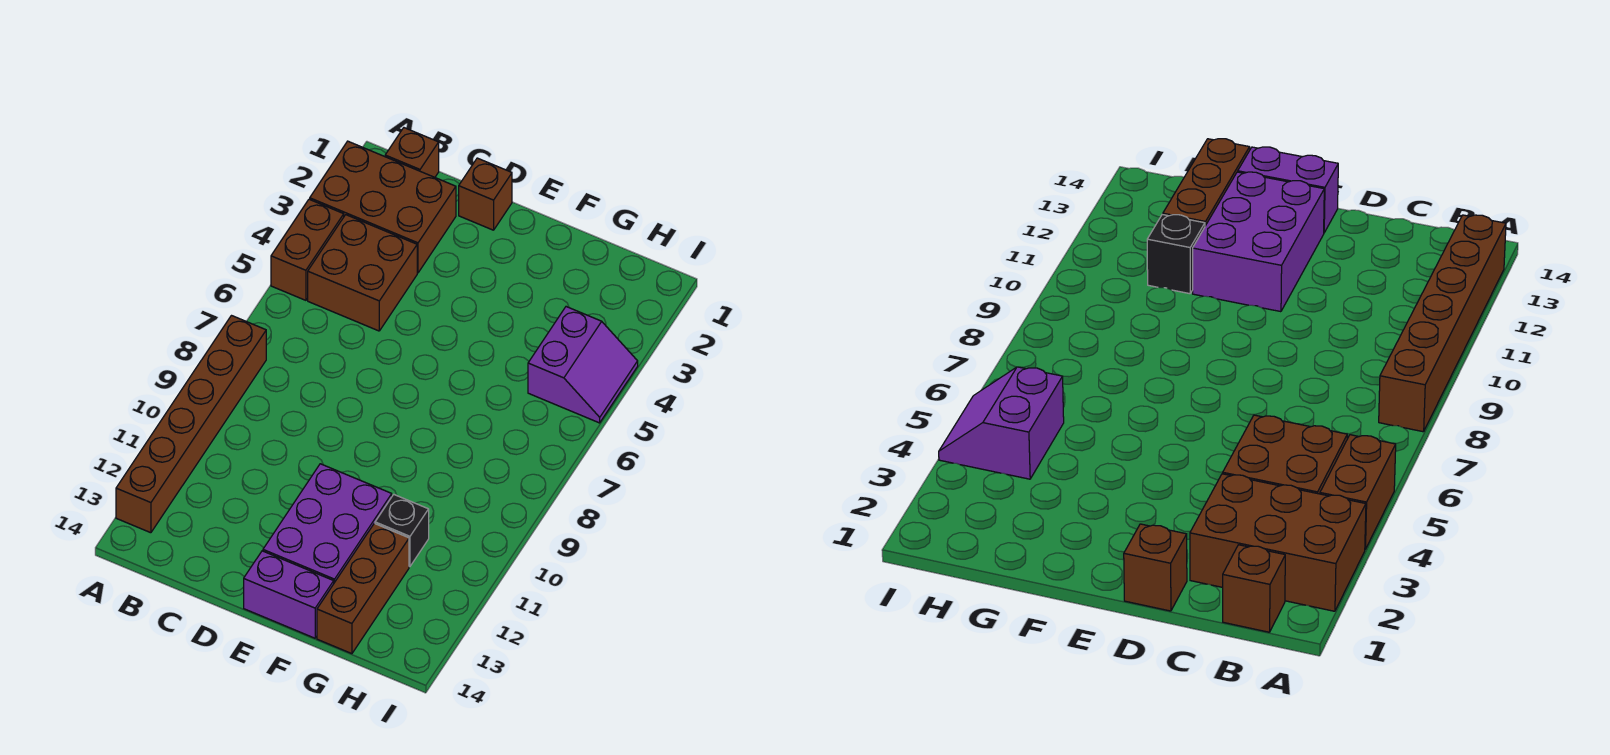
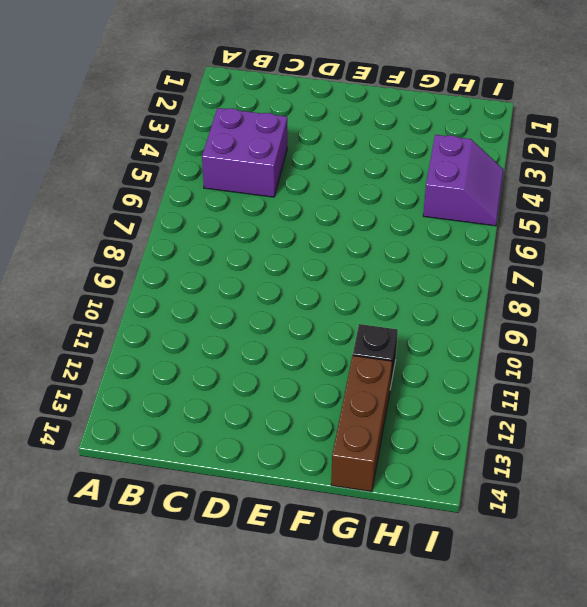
purple 2x2 brick [202,108,287,197] -> brown 2x2 brick [308,215,417,331]
none -> brown 2x3 brick [310,141,456,273]
none -> brown 1x2 brick [271,199,344,300]

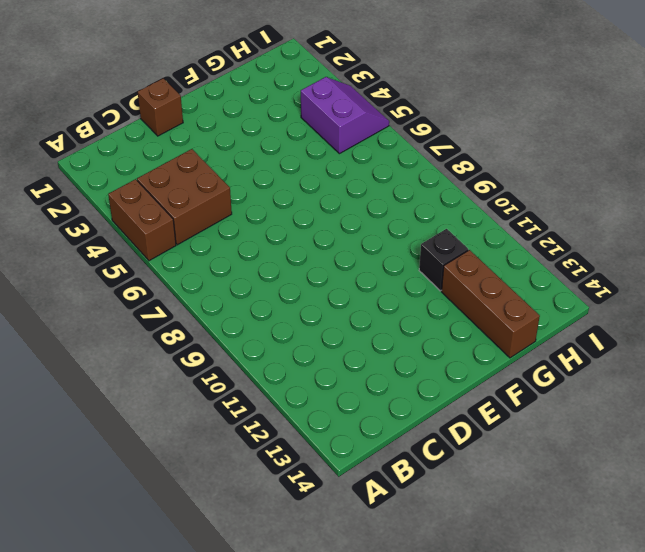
none -> brown 2x3 brick [310,141,456,273]
none -> brown 1x6 brick [116,316,266,533]

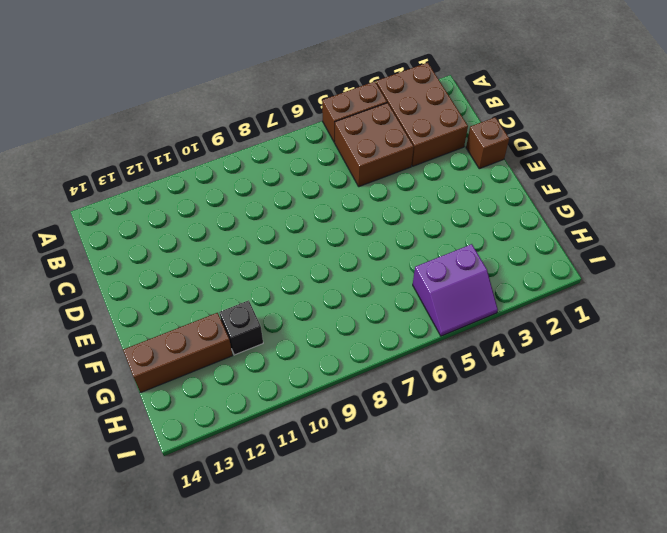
none -> brown 1x6 brick [116,316,266,533]
none -> brown 1x1 brick [385,128,439,177]

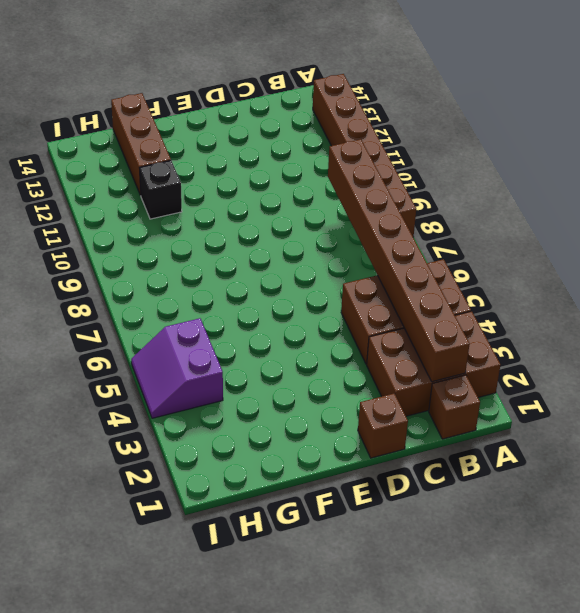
brown 1x8 brick [328,139,470,382] -> none
none -> purple 2x3 brick [263,464,392,583]
none -> purple 1x2 brick [244,551,334,638]

